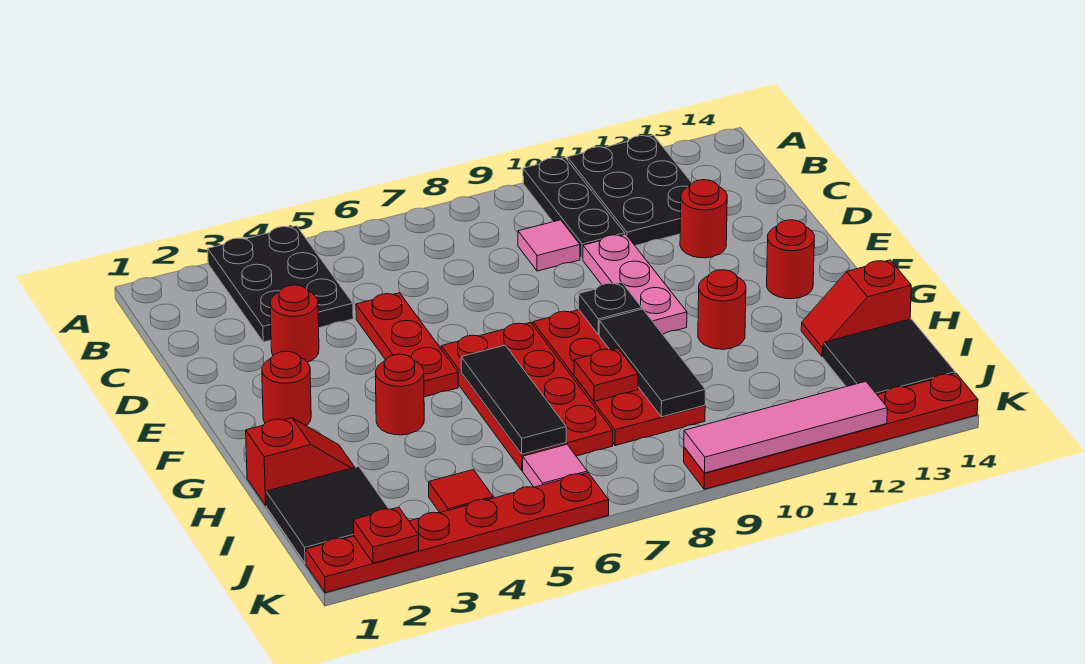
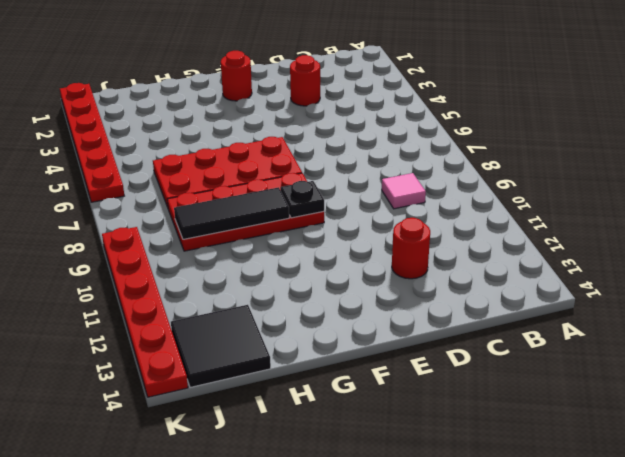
none -> black 2x3 plate [208,226,353,342]
none -> black 1x3 plate [523,158,625,259]
none -> black 2x3 plate [567,135,692,246]

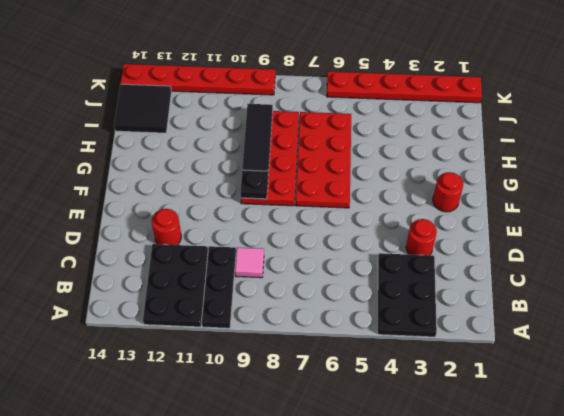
none -> red 1x3 plate [356,293,458,397]
none -> pink 1x3 plate [583,234,687,334]
none -> red 1x1 round brick [767,220,815,299]

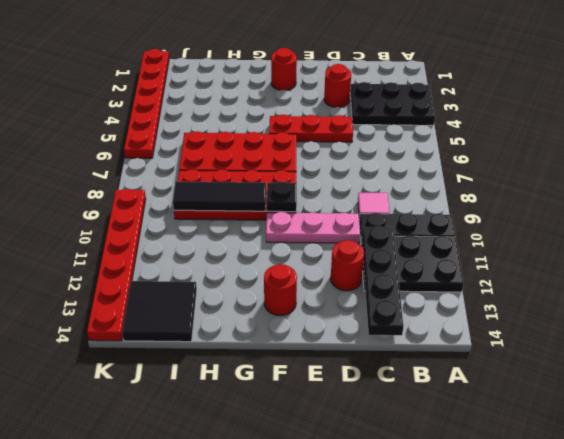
black 1x4 plate [361,226,404,335] -> none
none -> red 1x1 round brick [375,354,424,435]
none -> red 1x1 round brick [698,270,746,349]
none -> red 1x2 slope [246,418,355,506]

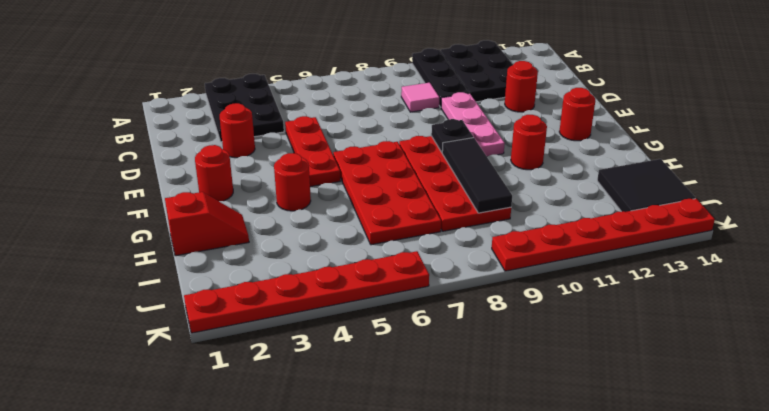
none -> red 1x2 slope [801,260,911,357]
none -> black 2x2 tile [266,467,389,563]
none -> red 1x1 tile [429,470,493,513]

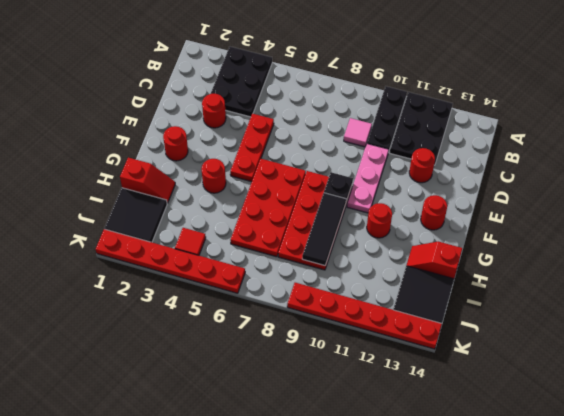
none -> pink 1x1 tile [523,445,587,487]
none -> black 1x3 tile [461,345,566,454]
none -> red 1x1 plate [574,348,638,401]

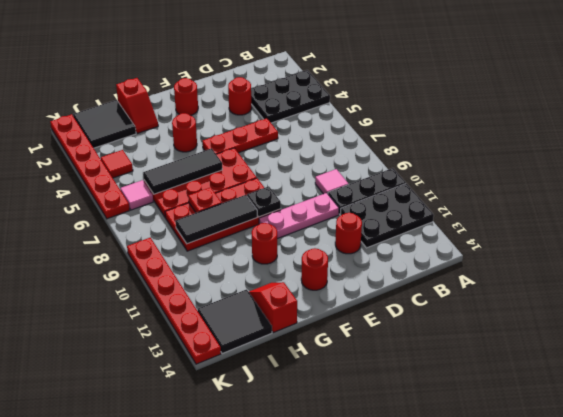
none -> red 1x1 plate [353,507,419,563]
none -> pink 1x4 tile [684,381,887,473]

